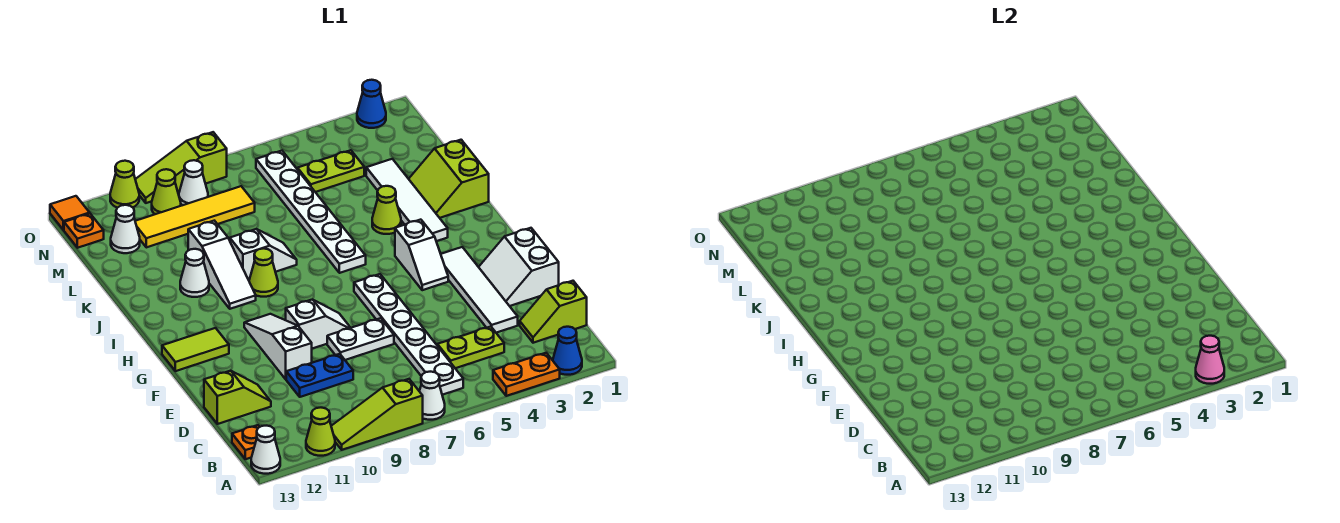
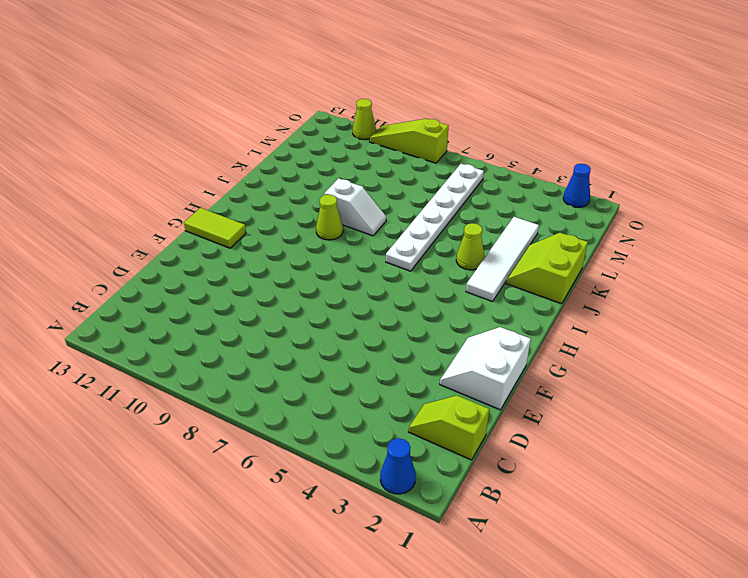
none -> orange 1x2 plate [493,353,560,396]
none -> white 1x1 cone [419,372,445,420]
none -> lime 1x3 slope [331,379,423,450]
none -> lime 1x1 cone [306,408,335,456]

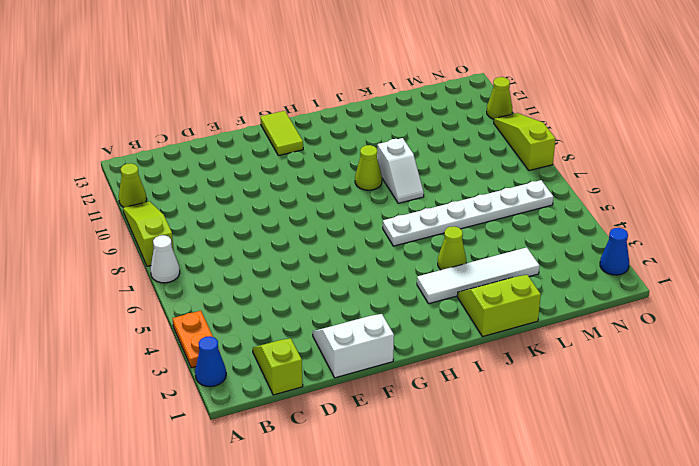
none -> white 1x1 cone [251,426,280,474]
none -> white 1x6 plate [354,274,463,395]
none -> orange 1x1 plate [232,425,259,459]
none -> lime 1x2 plate [437,327,504,368]

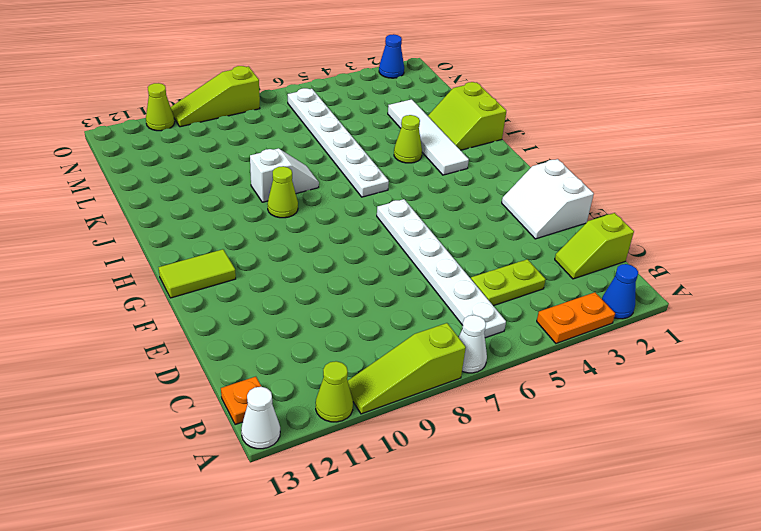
none -> white 1x4 tile [441,247,518,333]
none -> blue 1x2 plate [286,354,353,397]
none -> lime 1x2 slope [204,371,271,424]
none -> white 1x2 plate [327,318,394,360]

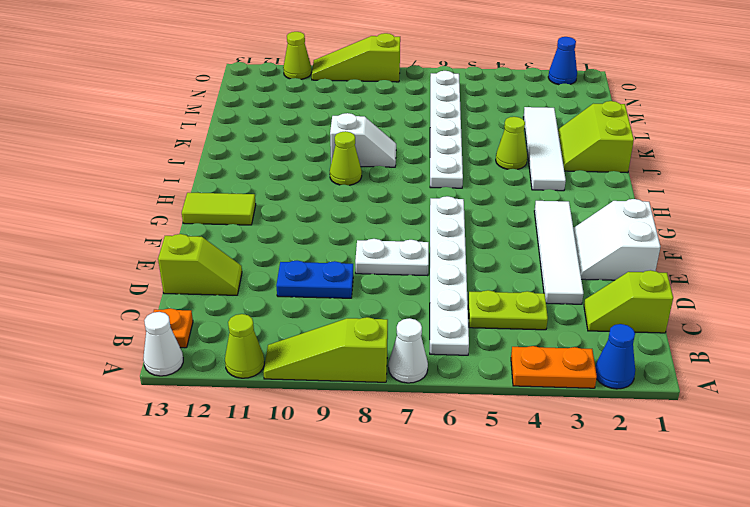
none -> white 1x3 slope [244,314,312,379]
none -> white 1x2 slope [286,299,350,349]
none -> white 1x2 slope [395,220,448,290]
none -> white 1x3 slope [188,221,256,309]

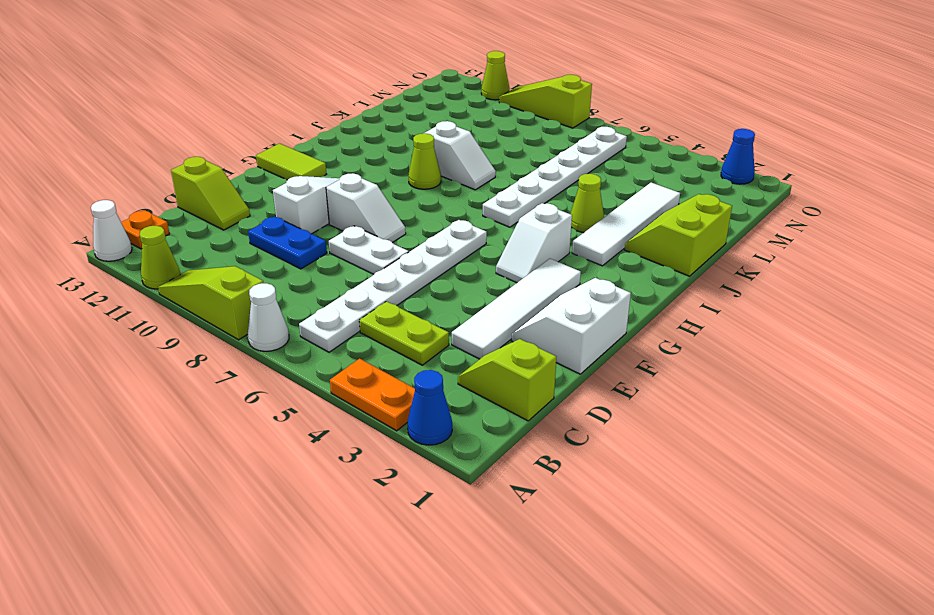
none -> white 1x3 slope [188,221,256,309]
none -> white 1x1 cone [180,249,209,297]
none -> lime 1x2 plate [298,150,364,192]
none -> yellow 1x4 tile [135,186,255,247]

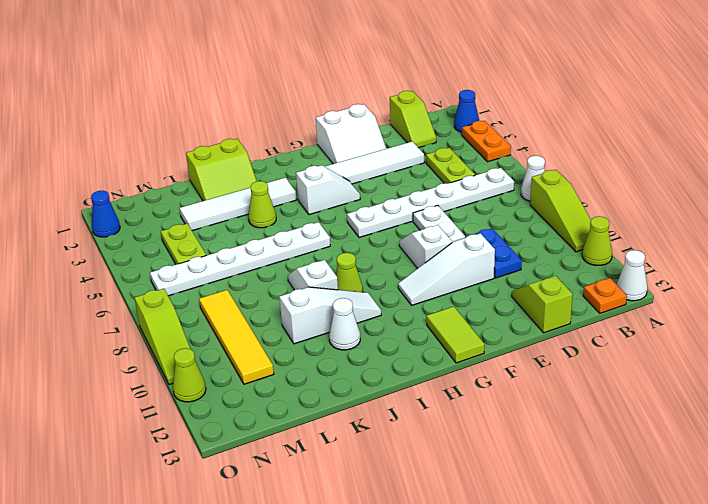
none -> white 1x1 cone [111,205,140,253]
none -> white 1x1 cone [179,160,208,205]
none -> lime 1x1 cone [152,169,181,214]
none -> orange 1x1 plate [64,214,104,248]

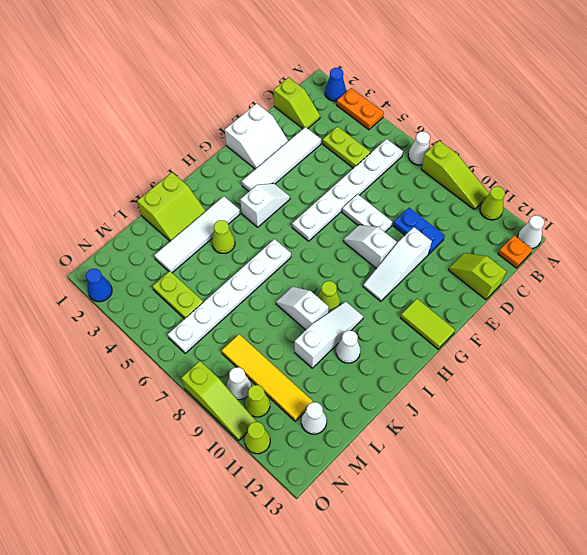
none -> orange 1x1 plate [64,214,104,248]
none -> orange 1x1 tile [50,196,90,230]
none -> pink 1x1 cone [1196,336,1224,384]

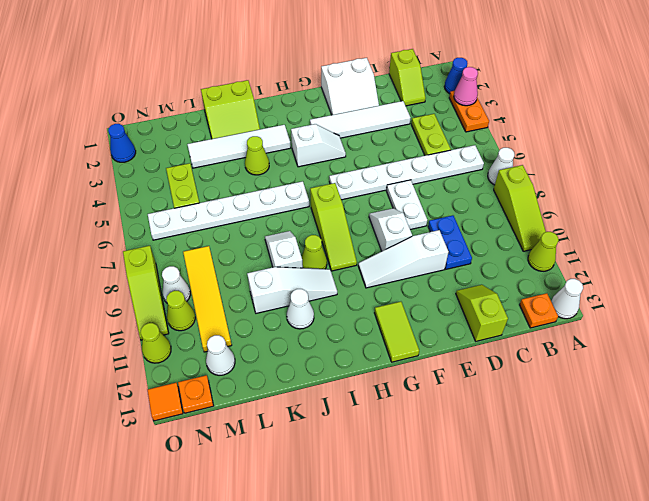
lime 1x3 slope [310,183,357,271] -> none

